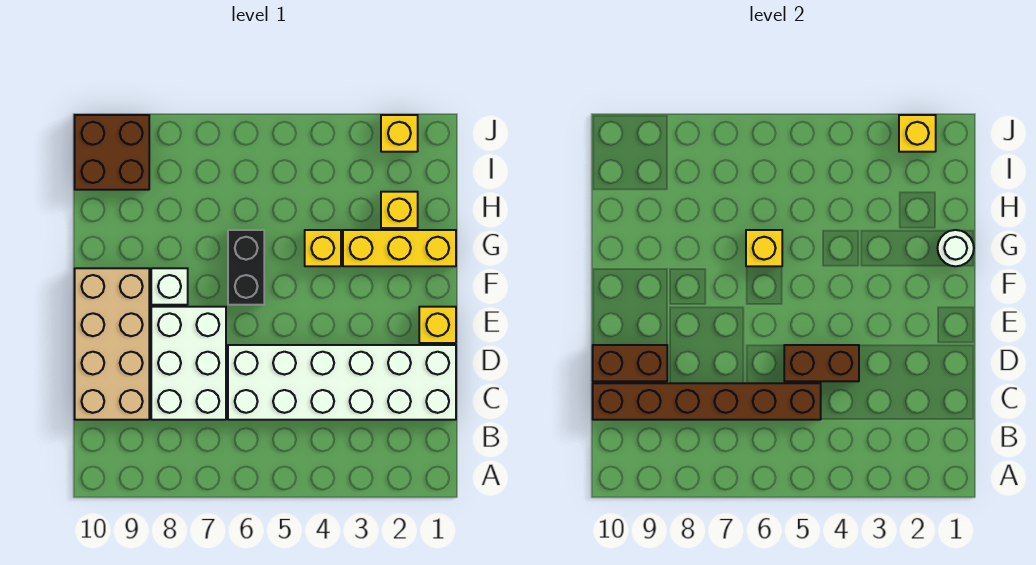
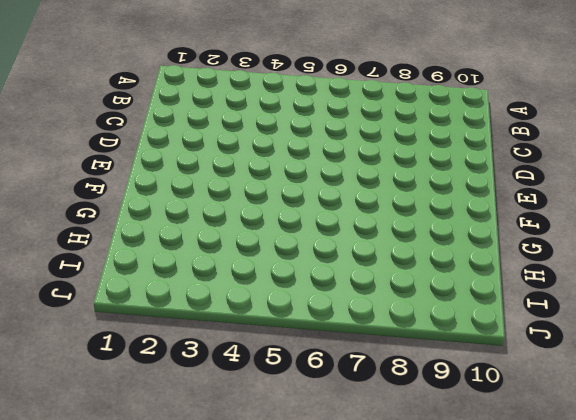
none -> white 2x6 brick [228,345,456,420]
none -> white 2x3 brick [151,307,226,420]
none -> tan 2x4 brick [75,268,149,420]

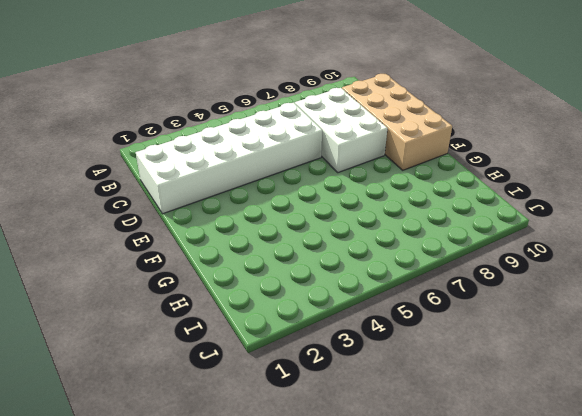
none -> yellow 1x1 brick [419,307,456,343]
none -> black 1x2 brick [228,230,264,305]
none -> white 1x1 brick [151,268,188,305]

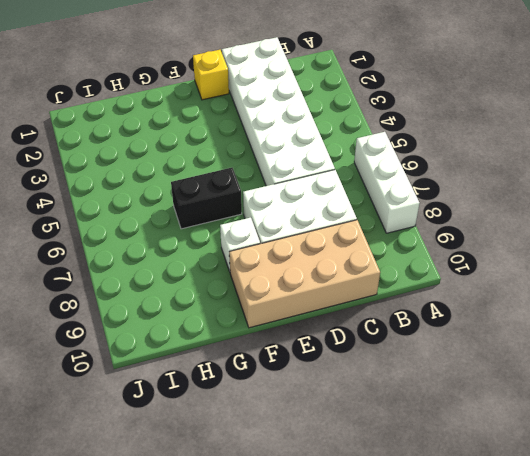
white 1x3 brick [354,132,420,233] -> none
none -> yellow 1x3 brick [343,230,456,266]
none -> yellow 1x1 brick [305,230,341,266]
none -> yellow 1x1 brick [381,192,418,228]

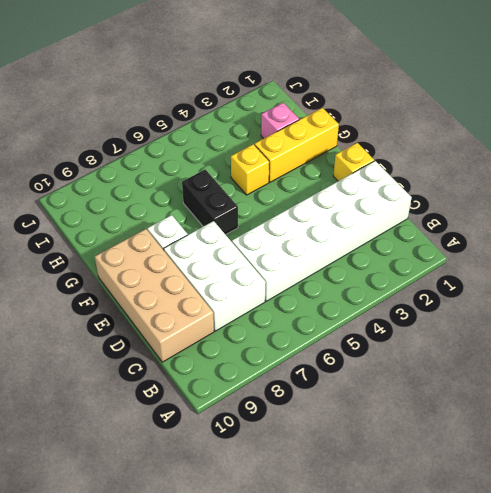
pink 1x1 brick [261,103,299,139] -> yellow 1x1 brick [381,192,418,228]
none -> brown 2x2 brick [75,115,149,190]
none -> yellow 1x1 brick [381,115,418,152]
none -> brown 1x6 brick [593,383,821,420]

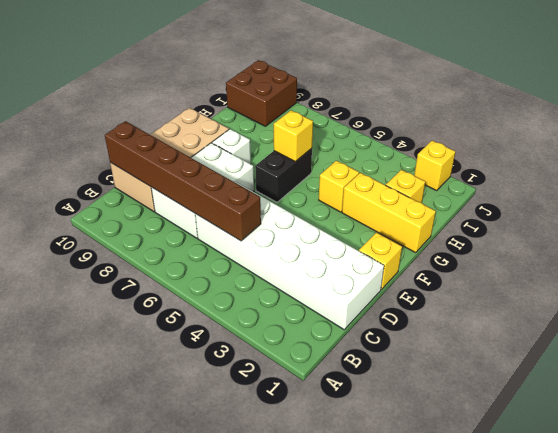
none -> brown 1x2 brick [784,345,859,381]
none -> brown 1x2 brick [593,345,667,381]
none -> white 1x1 round brick [938,230,974,266]

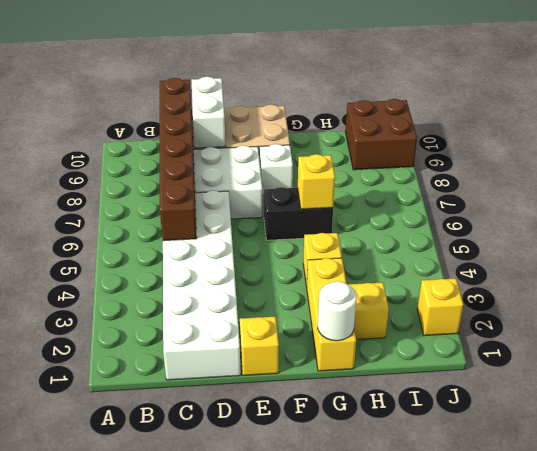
white 1x2 brick [192,77,226,148] -> brown 1x2 brick [593,345,667,381]
none -> brown 1x2 brick [784,345,859,381]
none -> yellow 1x1 brick [899,115,936,152]

